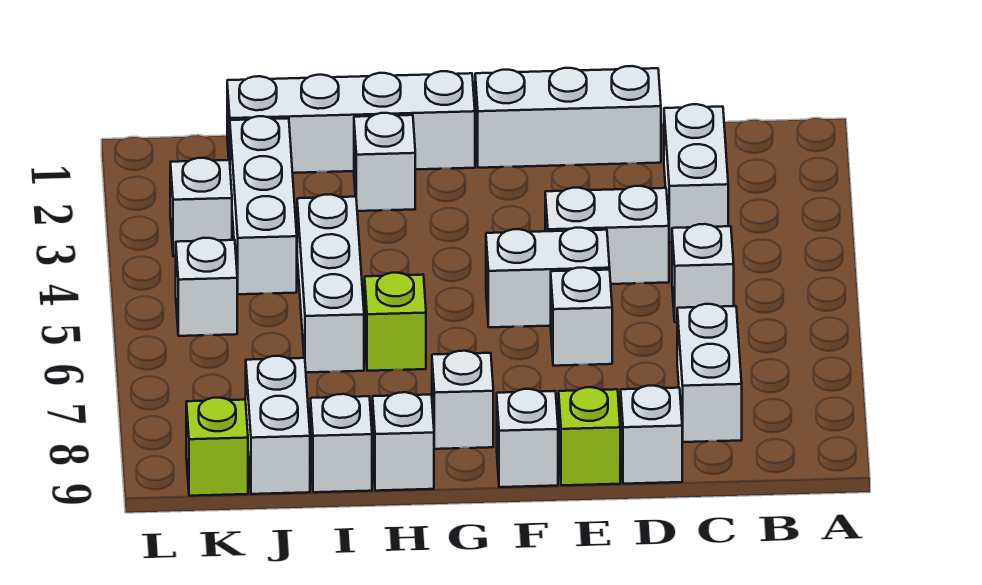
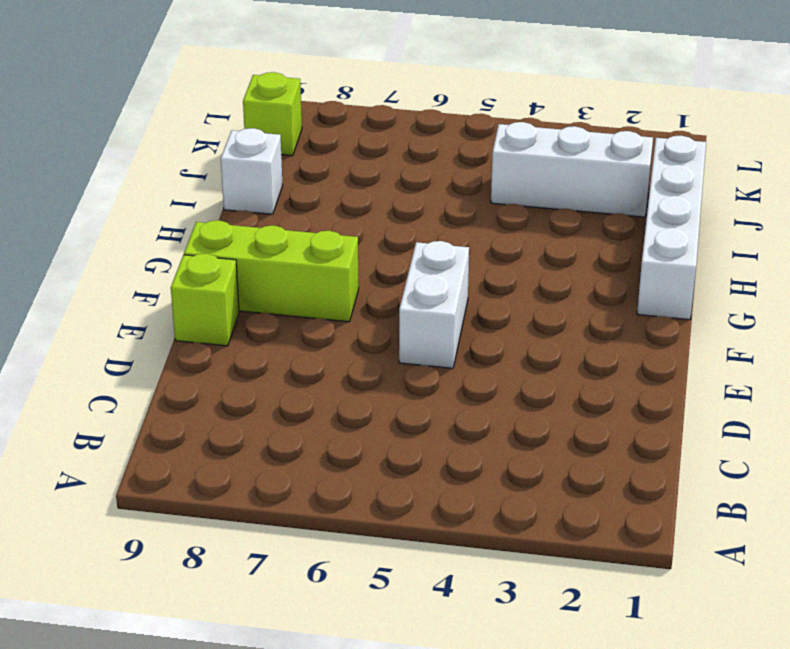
lime 1x3 brick [184,220,359,322] -> white 1x1 brick [497,389,558,487]
none -> white 1x2 brick [664,104,728,242]
none -> white 1x1 brick [672,224,734,322]
none -> white 1x2 brick [677,304,742,442]

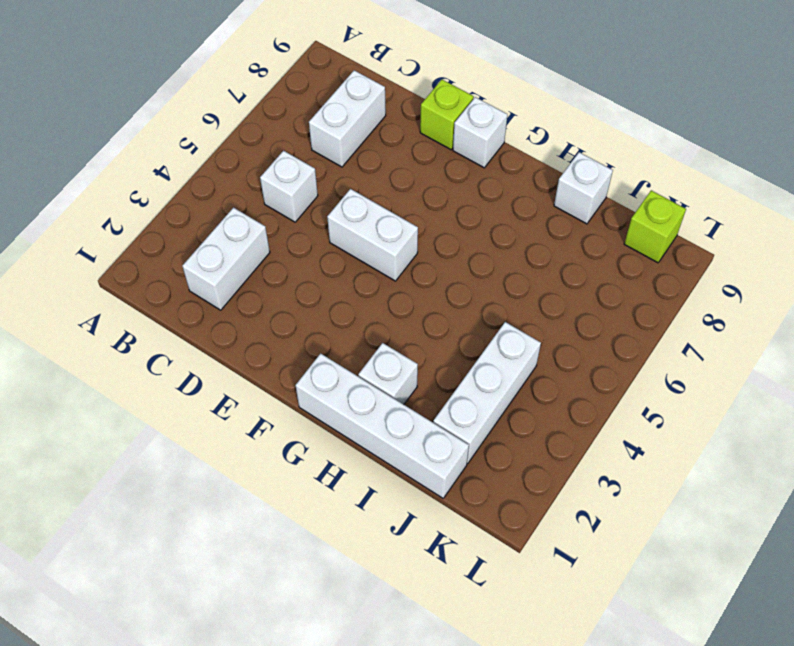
none -> white 1x3 brick [475,66,661,168]
none -> white 1x2 brick [545,186,669,284]
none -> white 1x1 brick [621,386,682,484]

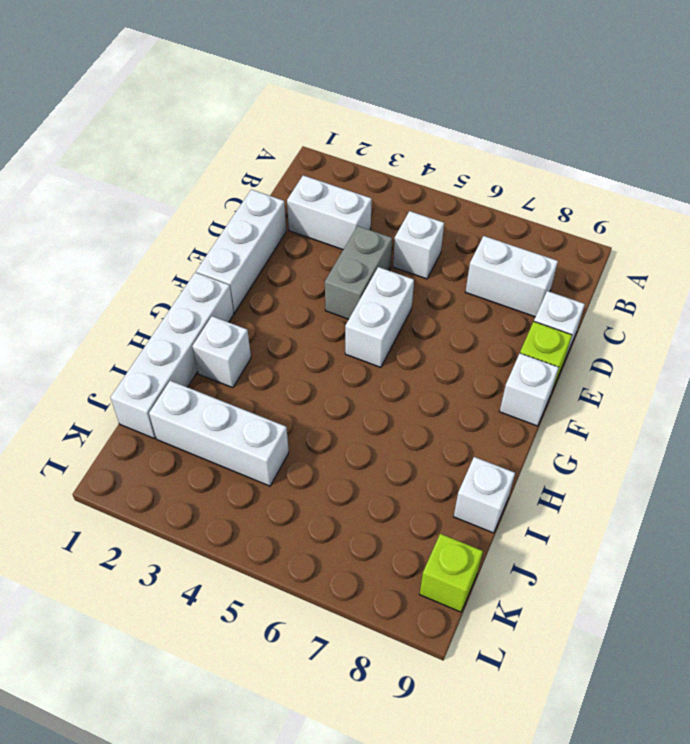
grey 1x2 brick [325,226,392,319] -> white 1x2 brick [545,186,669,284]
none -> white 1x1 brick [551,267,612,366]
none -> white 1x1 brick [432,351,493,449]
none -> lime 1x1 brick [365,273,426,371]

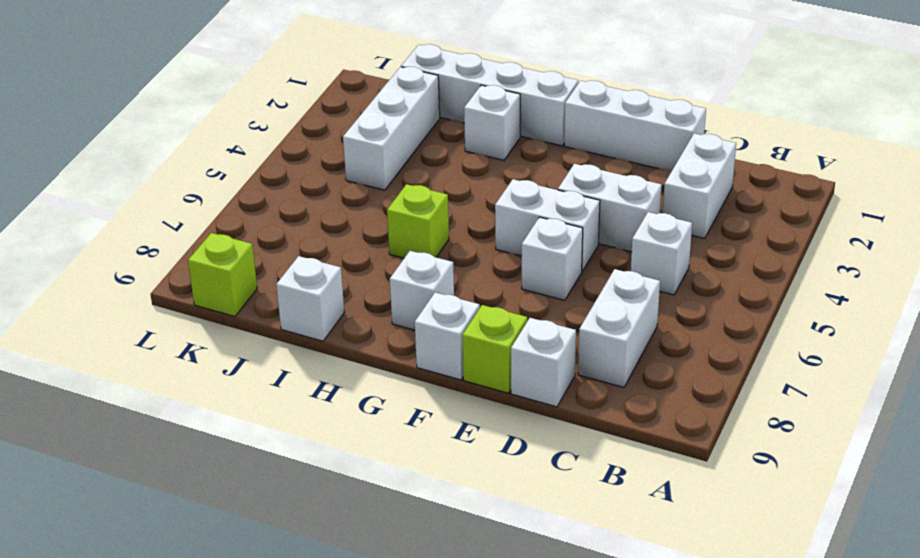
none -> white 1x1 brick [373,392,434,491]
none -> white 1x3 brick [297,194,364,373]
none -> white 1x2 brick [246,356,310,494]

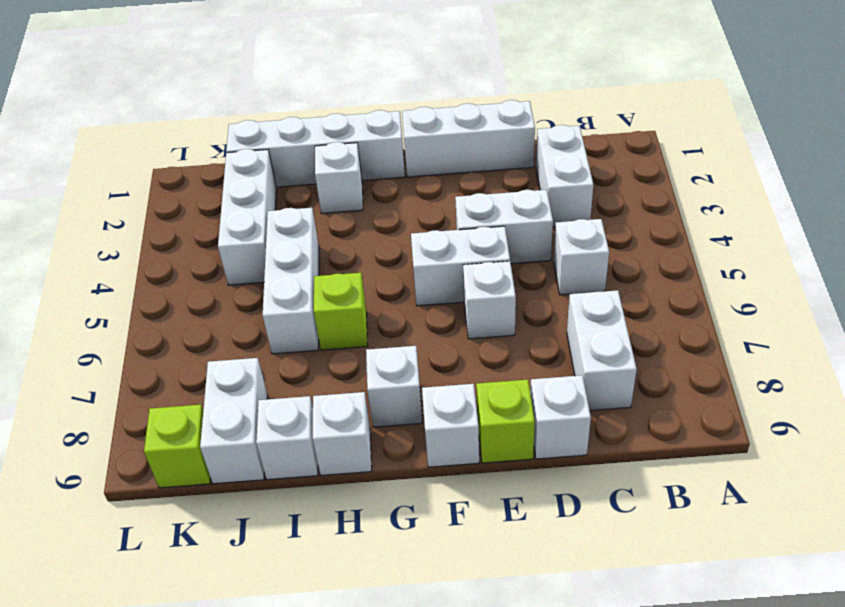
none -> white 1x1 brick [170,158,232,256]
none -> white 1x1 brick [176,238,237,336]

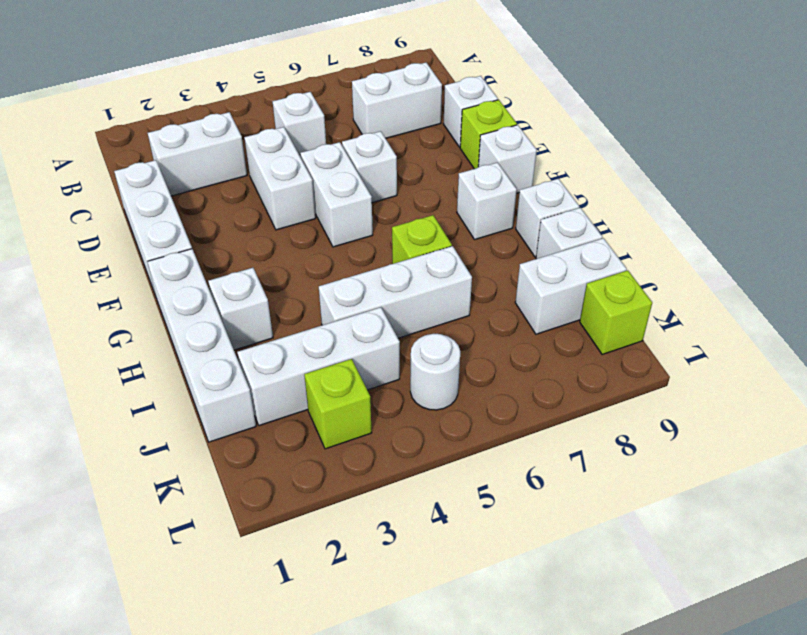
lime 1x1 brick [304,359,372,449] -> white 1x1 brick [170,158,232,256]
white 1x1 round brick [410,334,460,410] -> white 1x1 brick [176,238,237,336]

